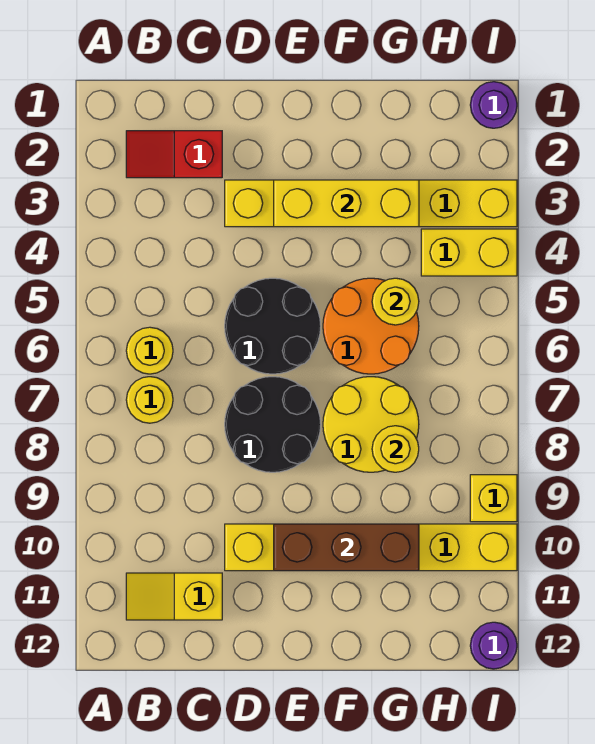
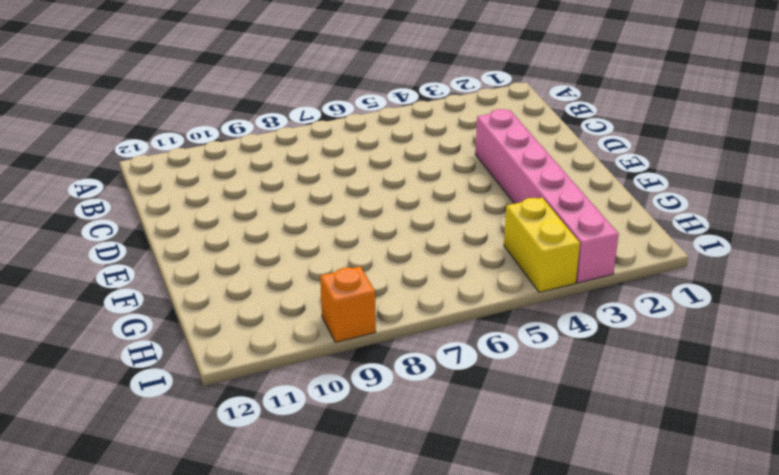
pink 1x6 brick [475,109,619,283] -> yellow 1x6 brick [225,180,517,227]
orange 1x1 brick [320,266,376,342] -> yellow 1x1 brick [470,475,517,522]
none -> red 1x2 slope [126,131,222,178]
none -> yellow 1x1 round brick [126,327,173,374]
none -> yellow 1x1 round brick [126,377,173,423]

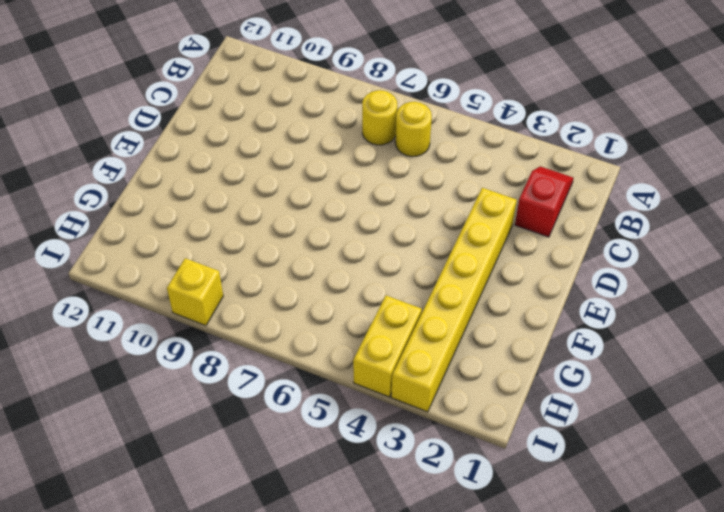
none -> yellow 1x2 slope [126,573,222,620]
none -> black 2x2 round brick [225,278,321,374]
none -> black 2x2 round brick [225,377,321,472]

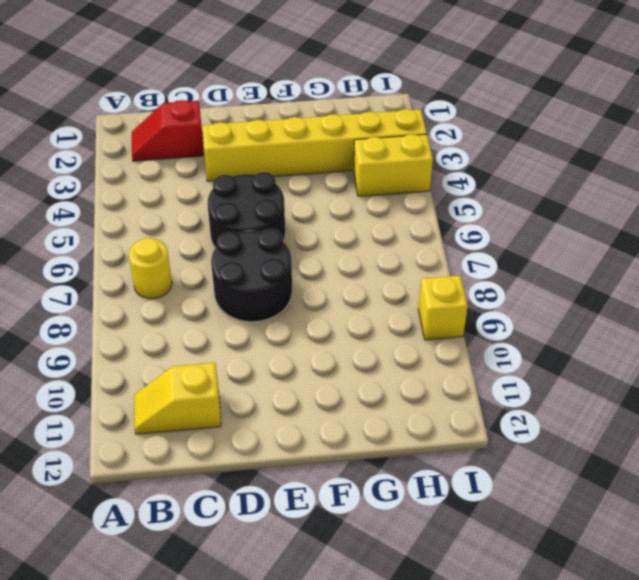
none -> yellow 1x1 round brick [126,327,173,374]
none -> yellow 1x6 brick [225,524,517,571]
none -> orange 2x2 round brick [323,278,419,374]

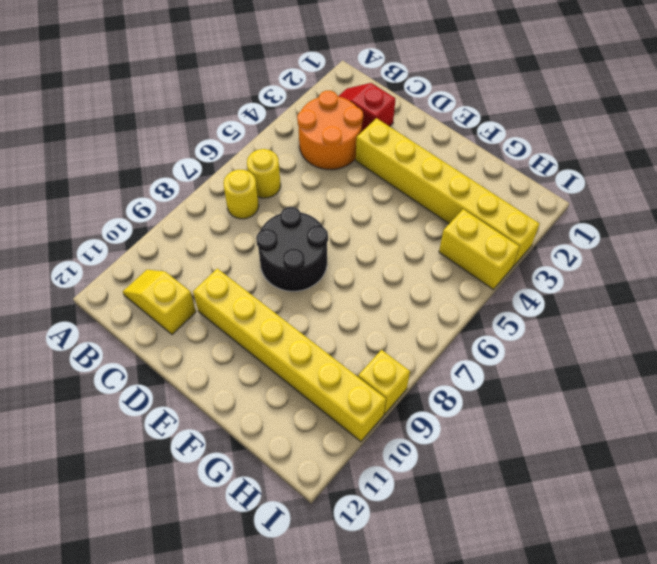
orange 2x2 round brick [297,91,363,169] -> orange 2x2 round brick moved to [323,278,419,374]
none -> black 2x2 round brick [225,278,321,374]
none -> yellow 2x2 round brick [323,377,419,472]
none -> purple 1x1 round brick [470,82,517,128]

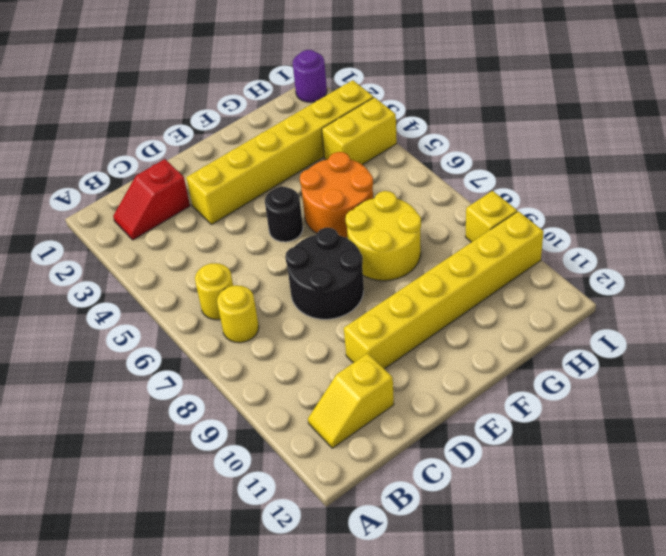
black 1x1 round brick [265,187,303,242] -> black 2x2 round brick [225,278,321,374]
none -> purple 1x1 round brick [470,622,517,669]
none -> yellow 1x3 brick [274,180,419,227]
none -> brown 1x3 brick [274,524,419,571]

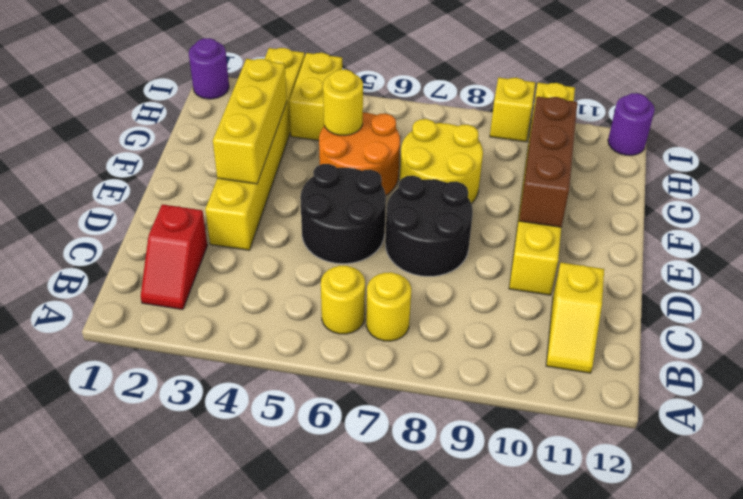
none -> yellow 1x1 round brick [372,426,419,472]

